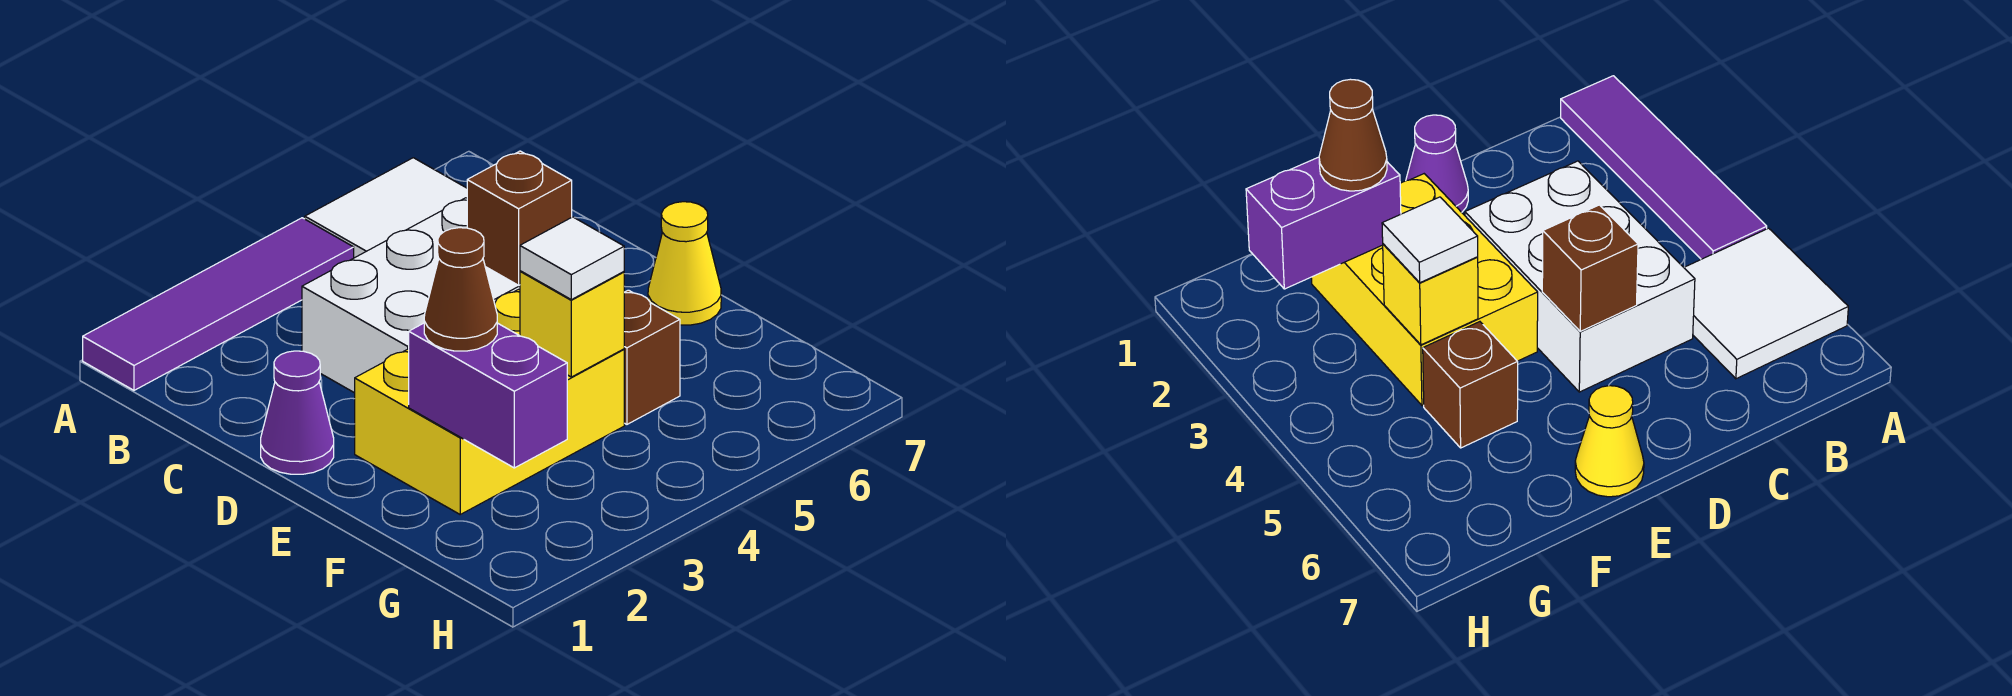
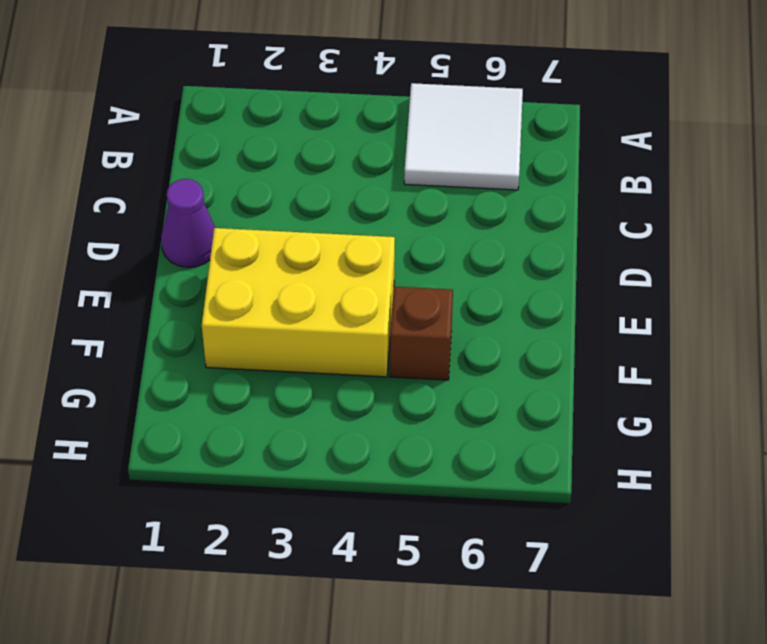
none -> purple 1x4 tile [83,218,354,390]
none -> white 2x3 brick [302,198,520,393]
none -> yellow 1x1 cone [648,202,721,325]

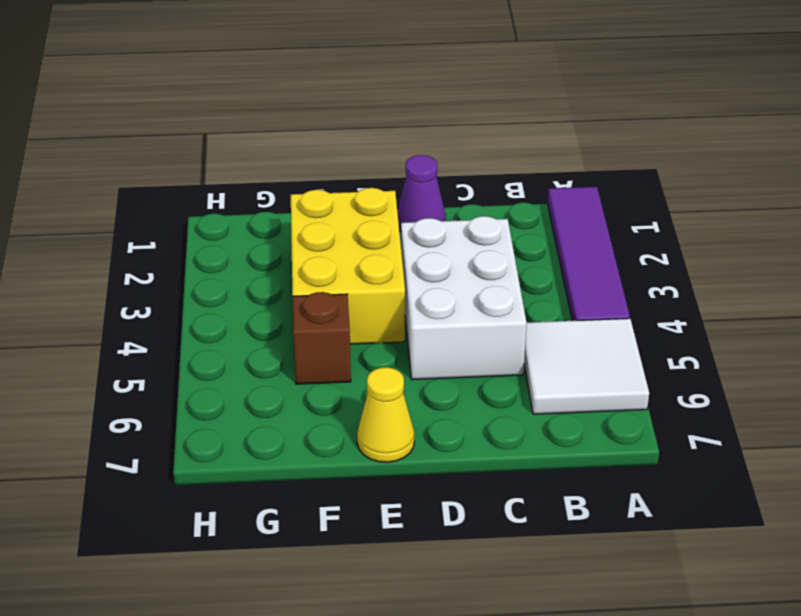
none -> brown 1x1 brick [467,151,572,285]
none -> purple 1x2 brick [409,323,567,468]
none -> yellow 1x1 brick [520,271,624,377]

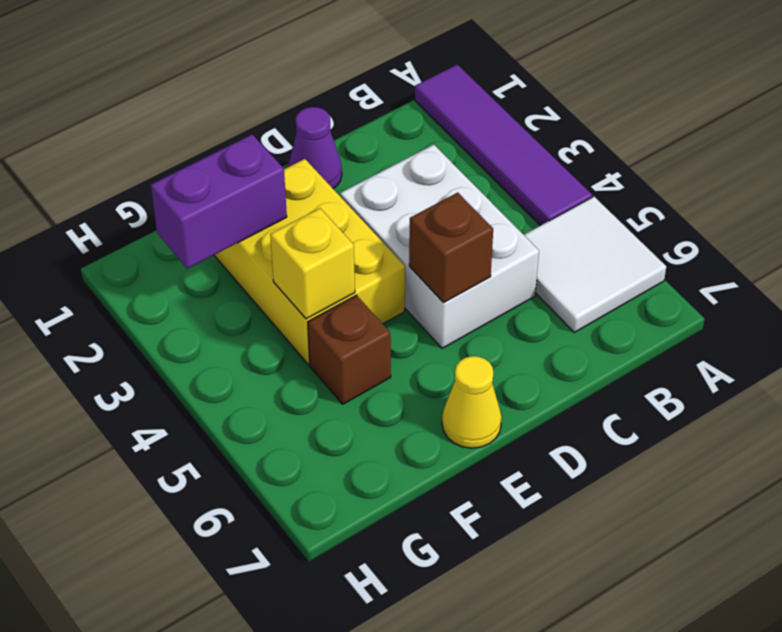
none -> brown 1x1 cone [424,228,497,351]
none -> white 1x1 tile [520,217,624,300]

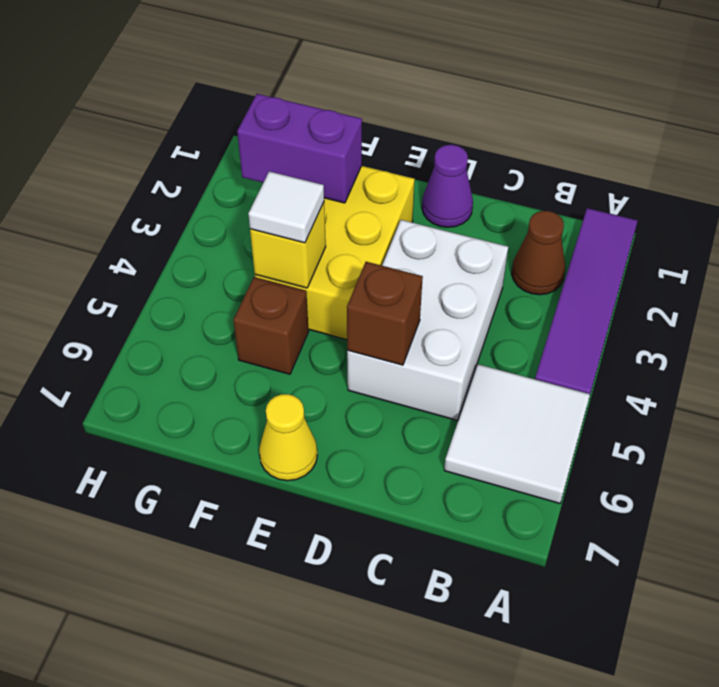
brown 1x1 cone [512,211,565,295] -> brown 1x1 cone moved to [424,228,497,351]

